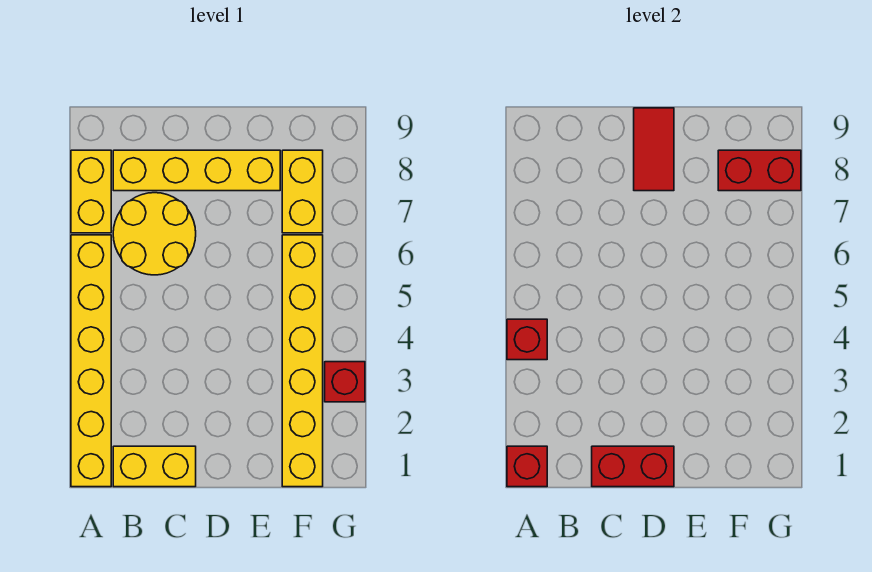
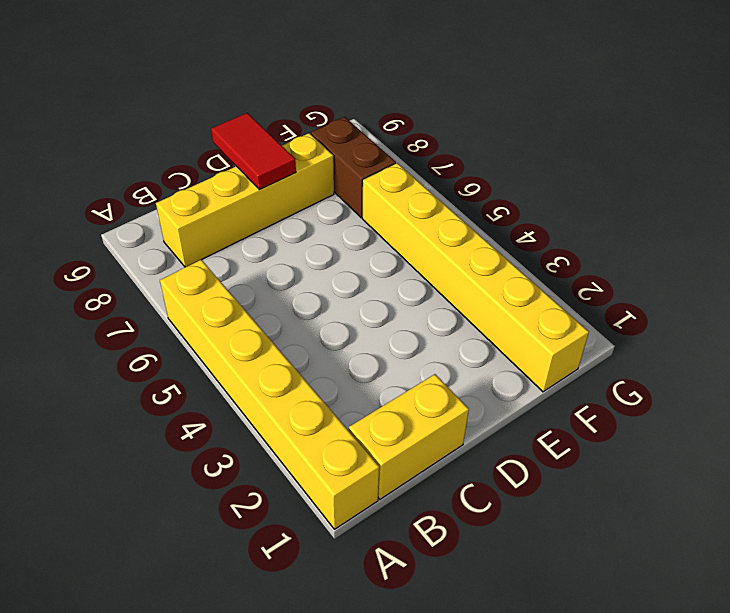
brown 1x2 brick [311,117,396,218] -> yellow 1x2 brick [282,150,323,233]
none -> yellow 1x2 brick [71,150,111,233]
none -> yellow 2x2 round brick [113,193,196,275]
none -> red 1x1 brick [325,362,365,402]

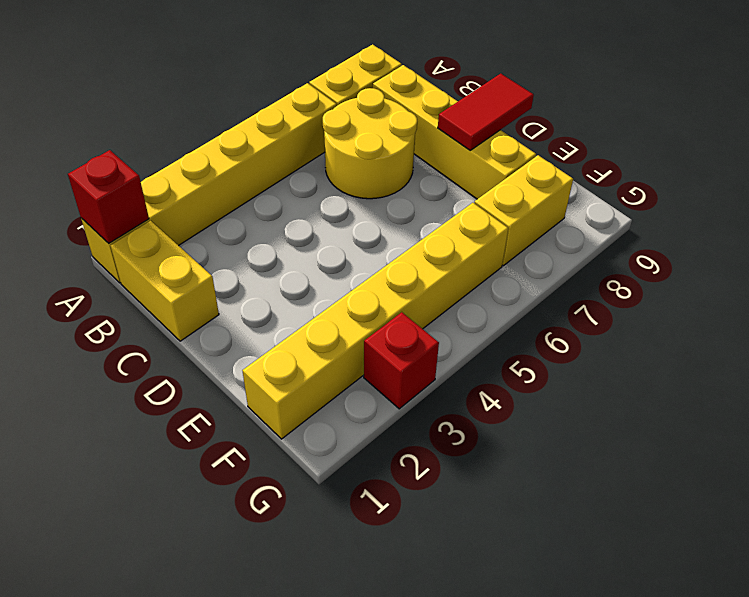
none -> red 1x1 brick [507,319,547,360]
none -> red 1x2 brick [592,446,674,487]
none -> red 1x2 brick [718,150,801,191]

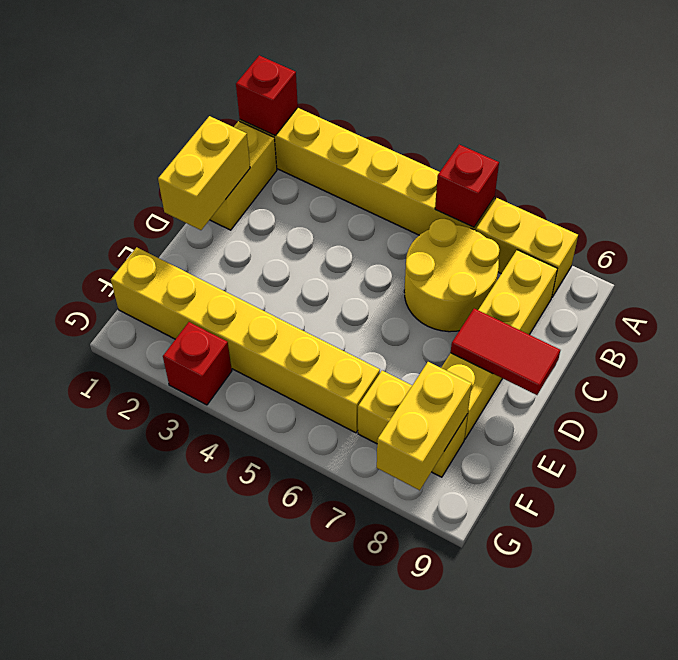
red 1x1 brick [435,145,499,227] -> red 1x1 brick moved to [507,319,547,360]
yellow 1x2 brick [158,116,250,230] -> red 1x2 brick [592,446,674,487]
yellow 1x2 brick [377,362,472,490] -> red 1x2 brick [718,150,801,191]

